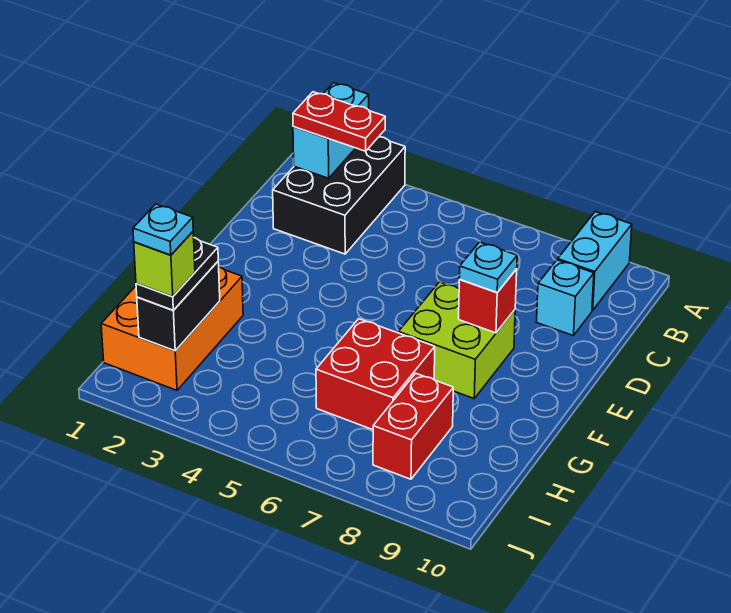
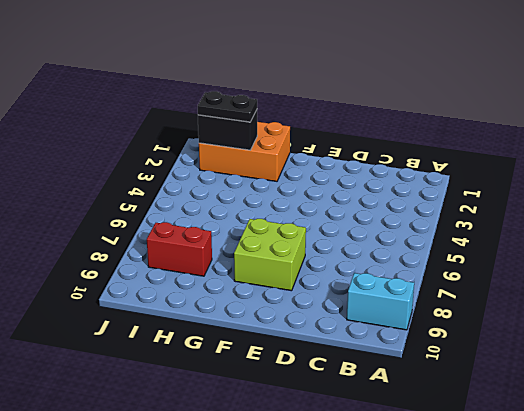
none -> black 2x3 brick [273,137,405,254]
none -> cyan 1x1 brick [537,260,594,336]
none -> red 2x2 brick [316,319,435,430]

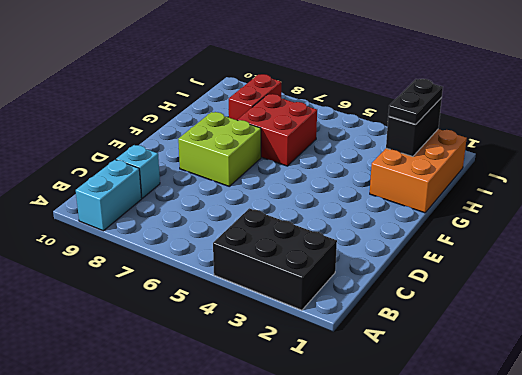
black 2x3 brick [213,208,337,310] -> black 2x3 brick turned to [273,137,405,254]
none -> cyan 1x2 brick [293,83,369,178]
none -> red 1x1 brick [459,269,517,333]
none -> red 1x2 plate [293,92,385,151]

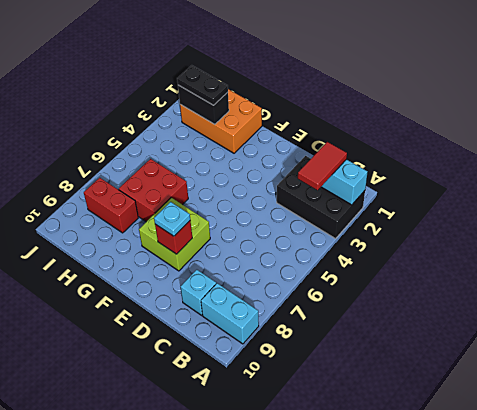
red 1x2 tile [298,142,347,190] -> red 1x2 plate [293,92,385,151]
none -> lime 1x1 brick [134,232,195,297]
none -> cyan 1x1 plate [133,204,193,255]

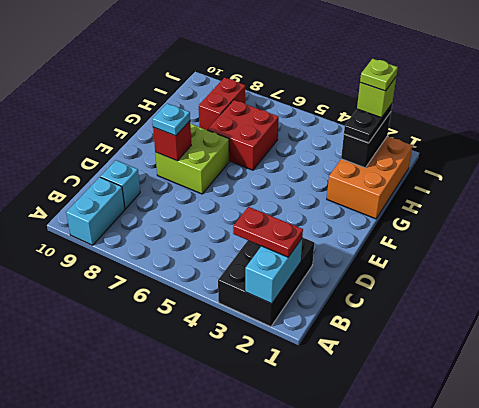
lime 1x1 plate [360,59,398,91] -> cyan 1x1 plate [133,204,193,255]

